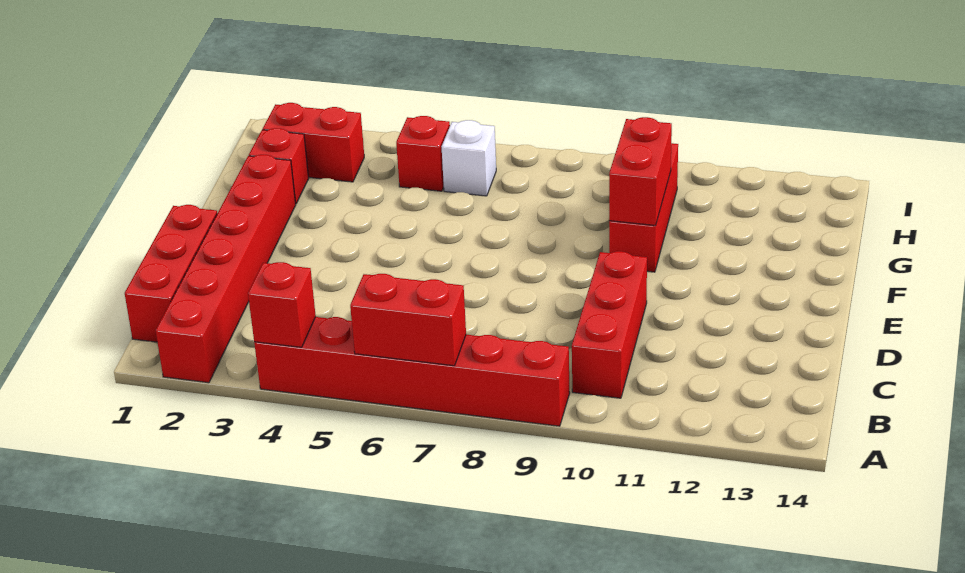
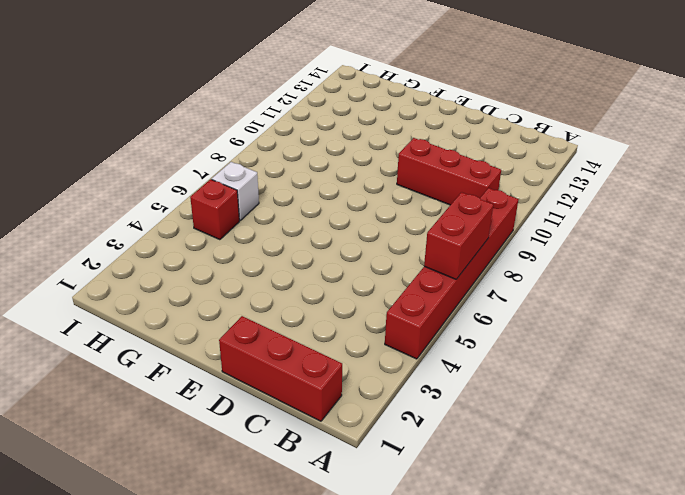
none -> red 1x6 brick [156,155,296,383]
none -> red 1x3 brick [609,143,678,272]
none -> red 1x1 brick [249,128,309,204]

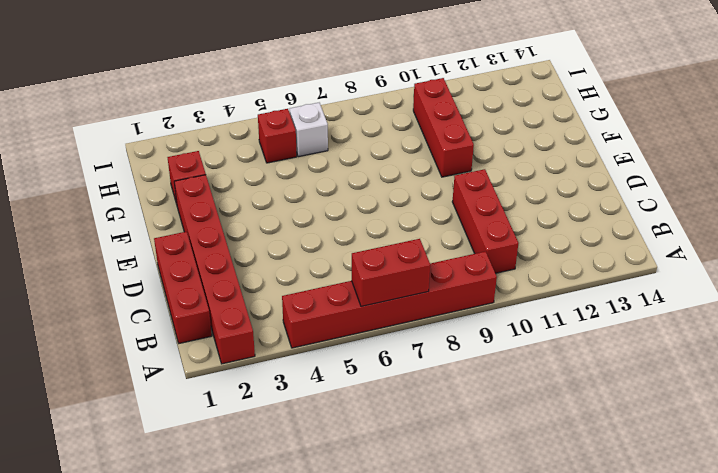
none -> red 1x2 brick [263,103,364,182]
none -> red 1x1 brick [248,262,316,347]
none -> red 1x2 brick [609,117,672,225]

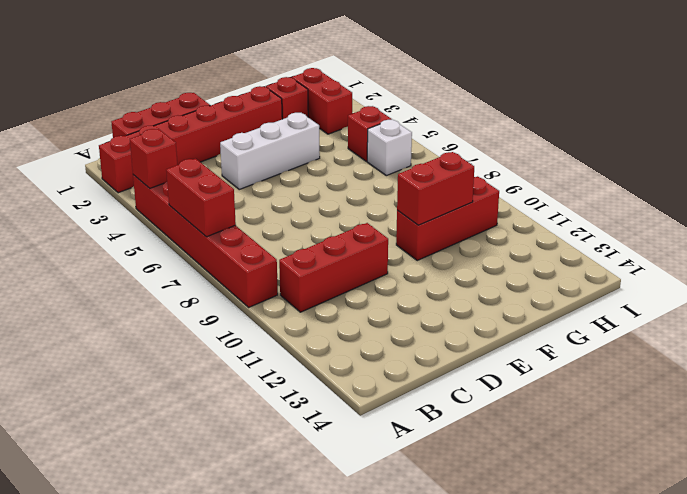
white 1x3 brick [220,113,320,189] -> none

